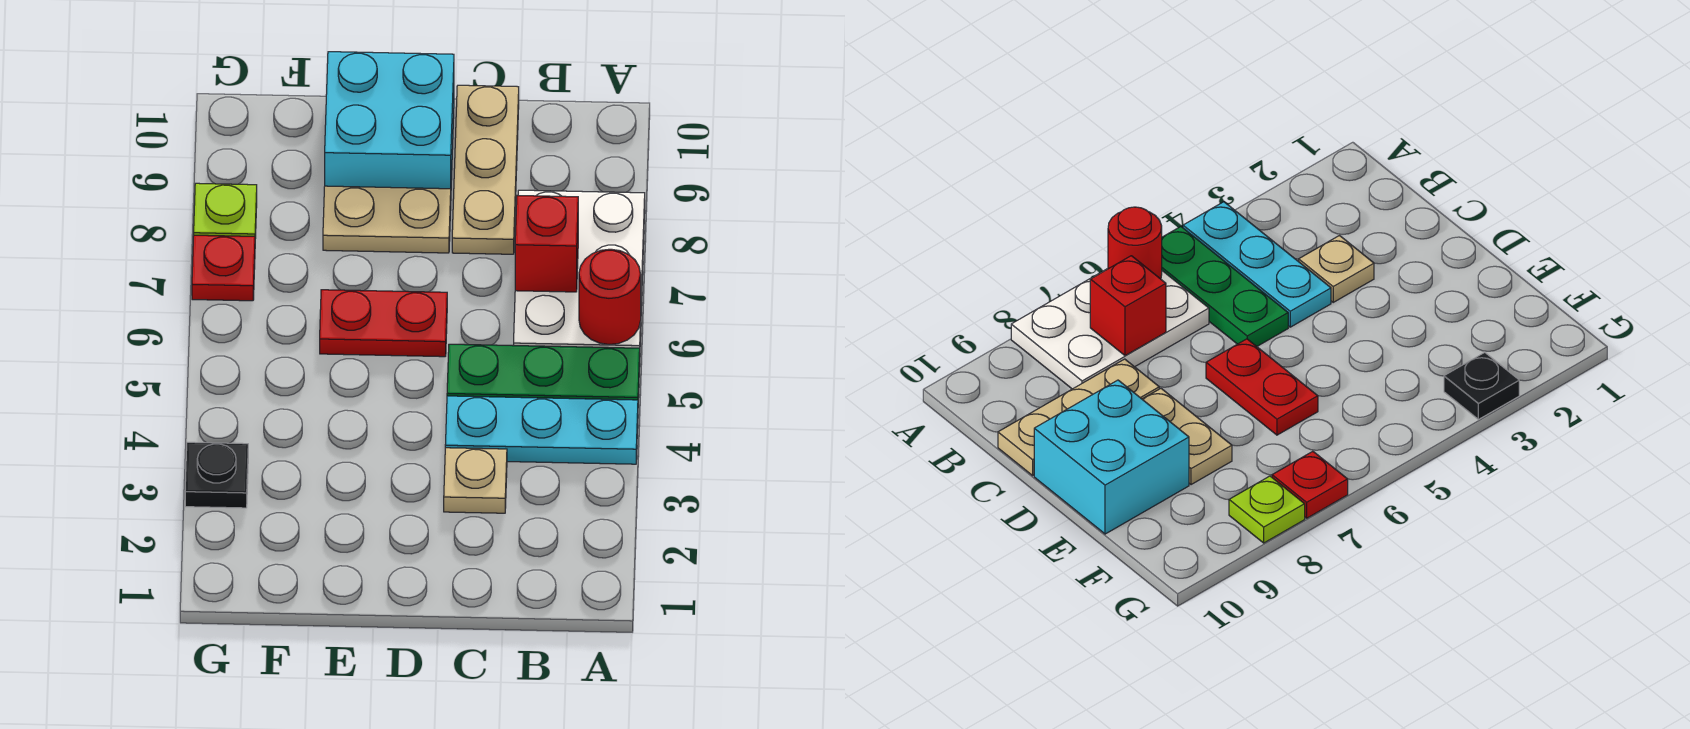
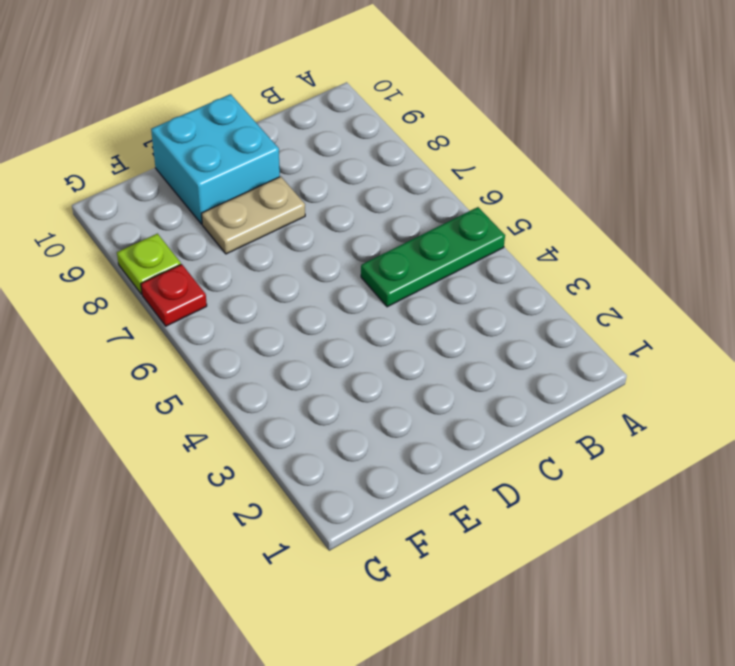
none -> cyan 1x3 plate [445,396,638,464]
none -> white 2x3 plate [514,190,645,348]
none -> tan 1x1 plate [444,448,507,513]

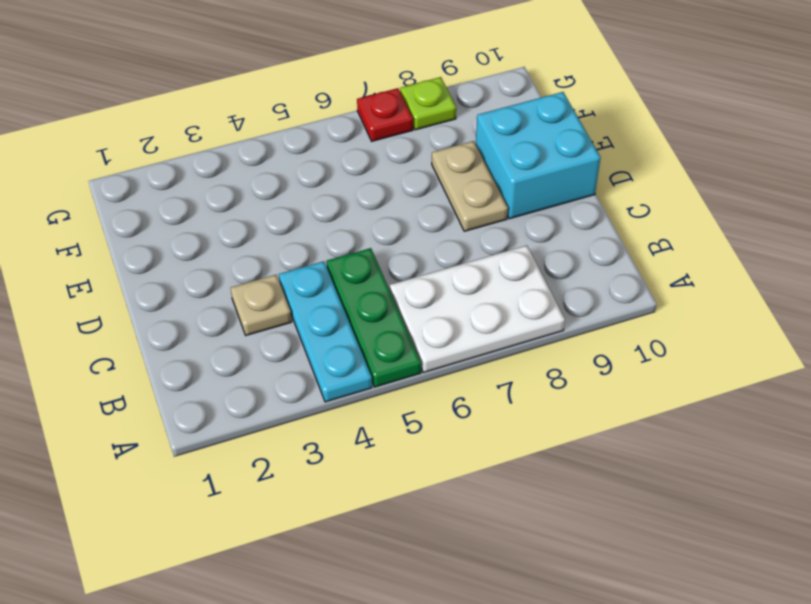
none -> tan 1x3 plate [452,85,519,254]
none -> red 1x2 plate [320,290,447,357]
none -> black 1x1 plate [185,442,248,508]

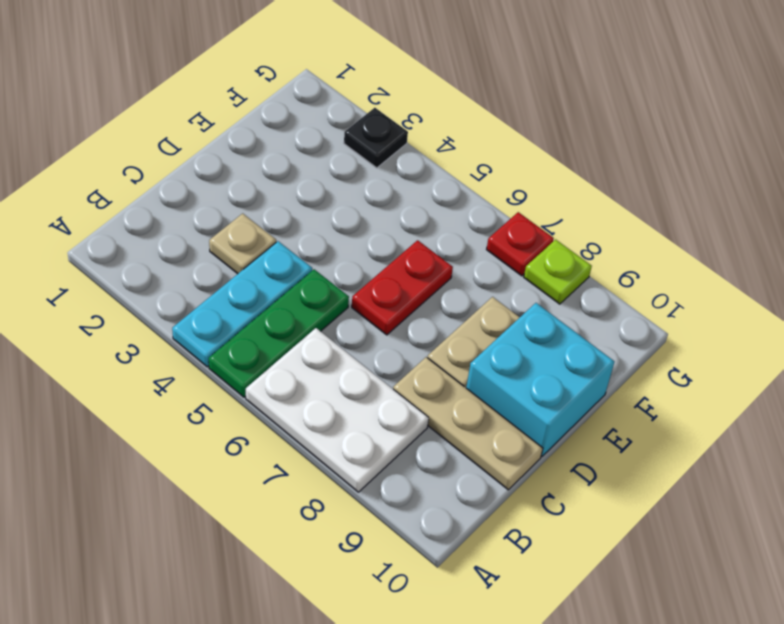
none -> red 1x1 round brick [579,249,641,345]
none -> red 1x1 brick [515,195,578,292]

